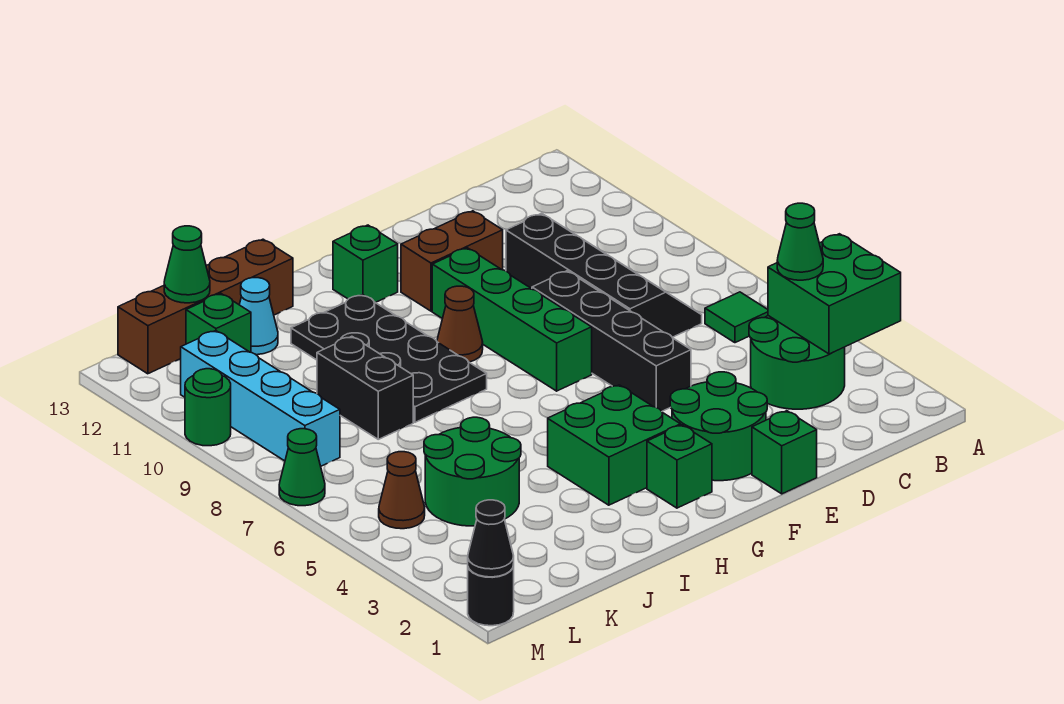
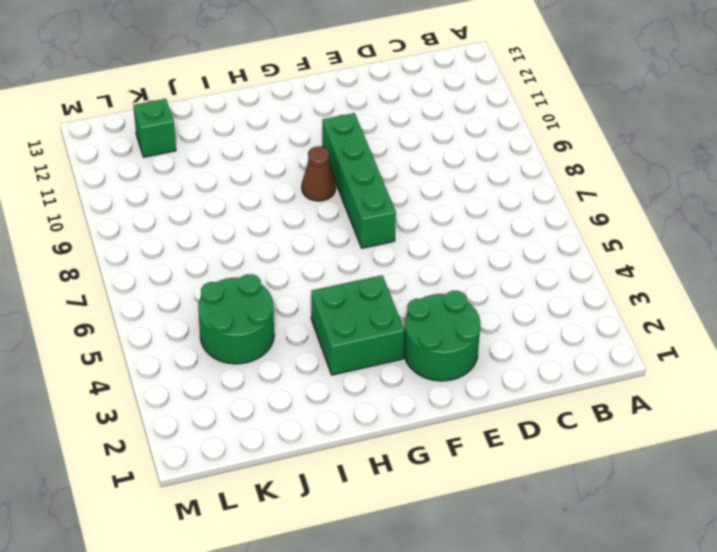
none -> green 2x2 round brick [749,316,845,409]
none -> green 1x1 tile [705,292,768,343]
none -> black 2x4 slope [506,213,702,337]

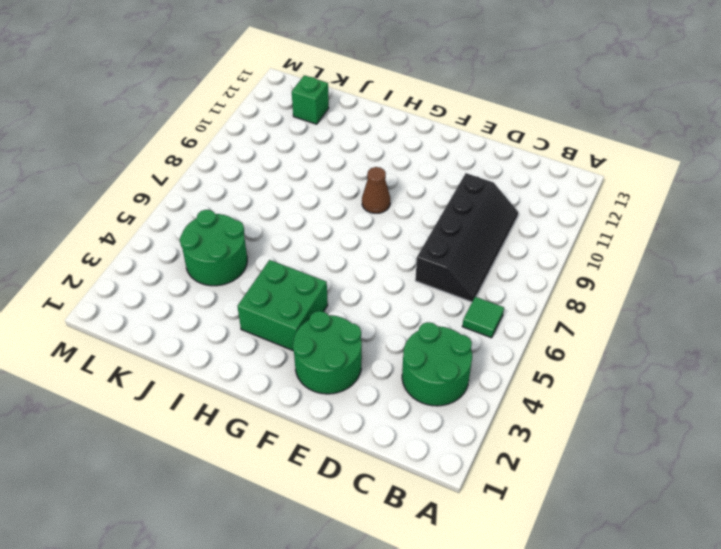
none -> green 1x1 brick [752,411,817,494]
none -> black 1x4 brick [532,271,691,411]
none -> brown 1x2 brick [401,211,503,311]

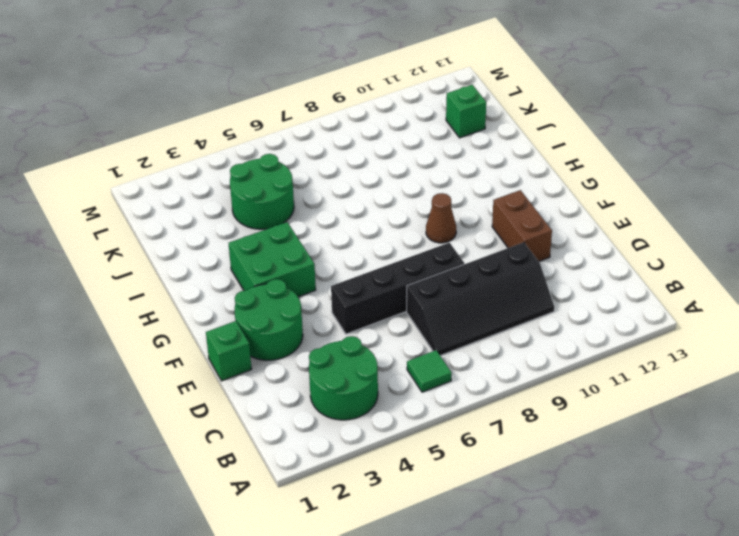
none -> green 1x4 brick [432,248,592,391]
none -> green 1x1 brick [647,425,712,508]
none -> green 1x1 brick [333,225,398,303]

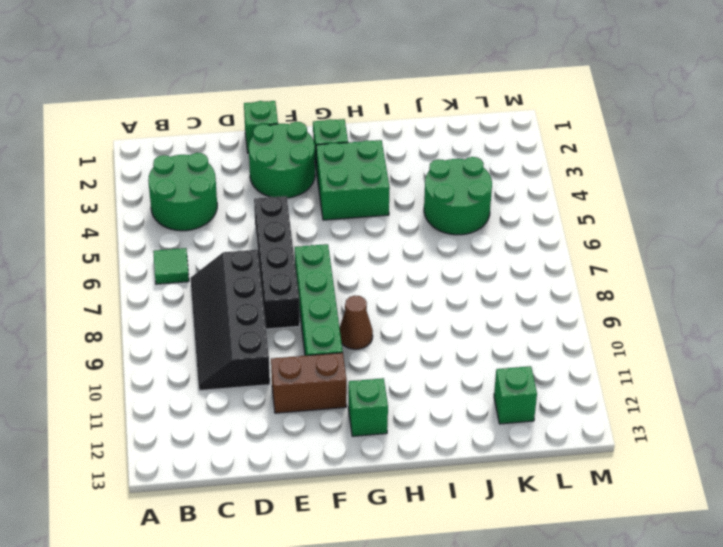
none -> black 2x4 plate [291,295,487,422]
none -> brown 1x4 brick [118,239,293,374]
none -> black 1x2 brick [317,336,413,439]

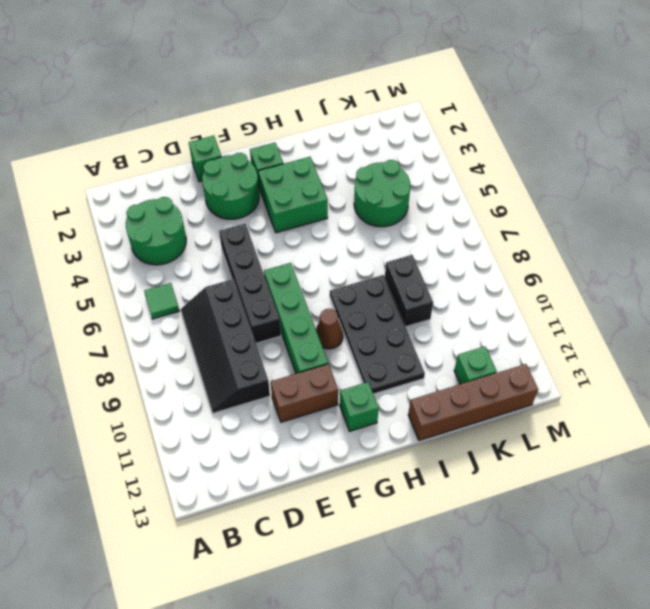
none -> cyan 1x1 cone [239,278,278,355]
none -> brown 1x1 cone [379,452,425,529]
none -> cyan 1x4 brick [181,331,340,466]

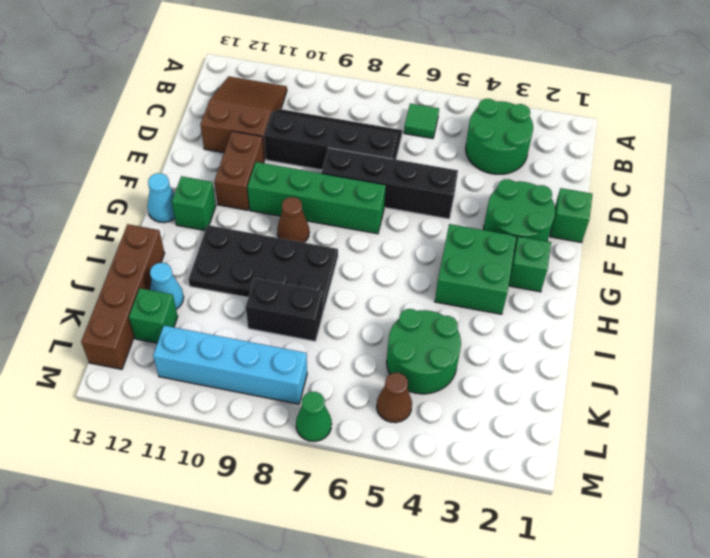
brown 2x3 slope [200,76,287,160] -> none
cyan 1x1 cone [148,173,175,223] -> none
none -> black 1x1 round brick [468,565,514,626]
none -> green 1x1 round brick [185,369,231,446]
none -> green 2x2 brick [768,234,901,354]

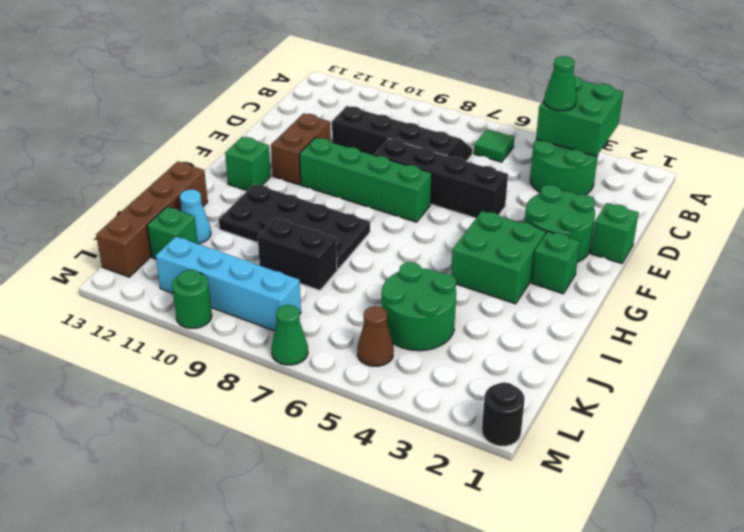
none -> brown 1x1 cone [437,286,483,362]
none -> green 1x1 cone [164,226,210,303]
none -> black 1x1 cone [468,500,514,577]

